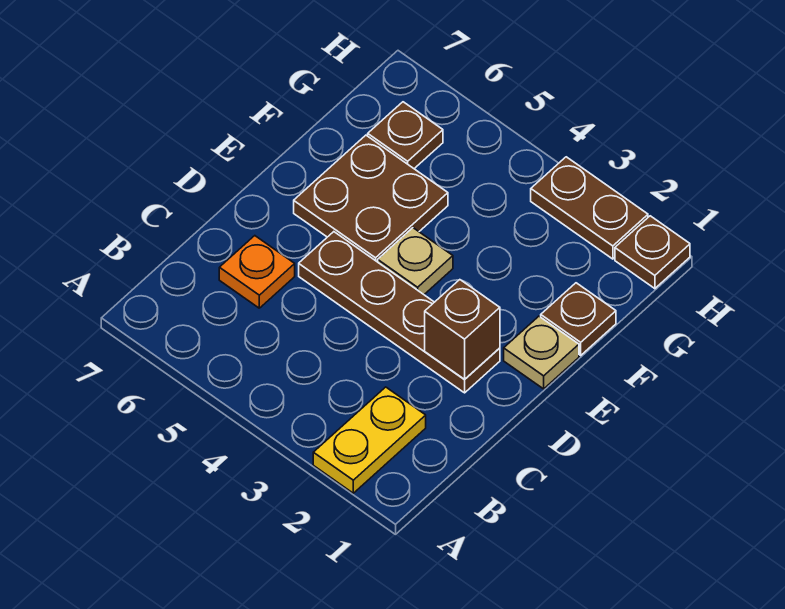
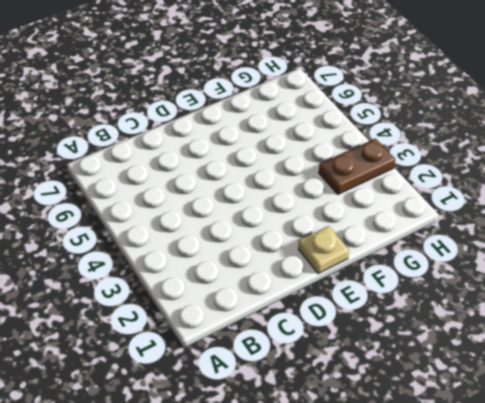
brown 1x2 plate [319,139,395,194] -> brown 1x2 plate turned to [531,157,648,259]
none -> yellow 1x2 plate [313,387,426,493]
none -> orange 1x1 plate [219,236,295,308]

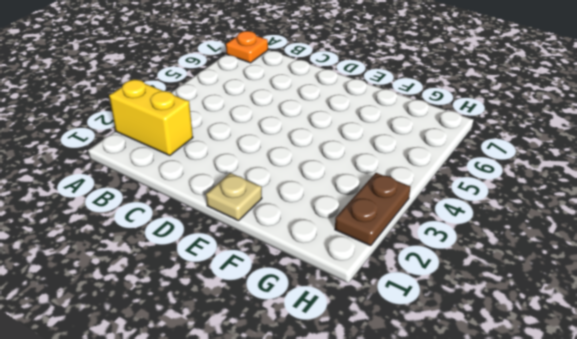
yellow 1x2 brick [109,79,193,156] -> yellow 1x2 plate [313,387,426,493]
orange 1x1 plate [226,31,268,63] -> orange 1x1 plate moved to [219,236,295,308]
none -> brown 1x4 plate [299,232,500,393]
none -> tan 1x1 plate [378,228,453,294]

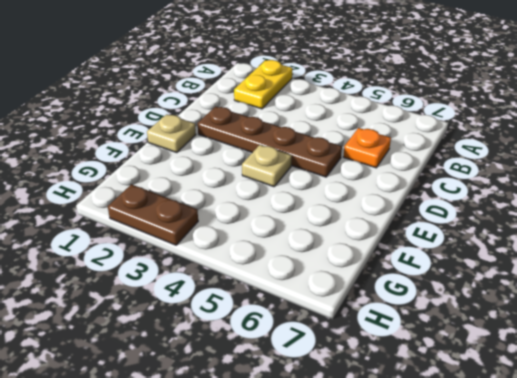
none -> brown 2x2 plate [294,135,448,262]
none -> brown 1x1 plate [541,283,616,355]

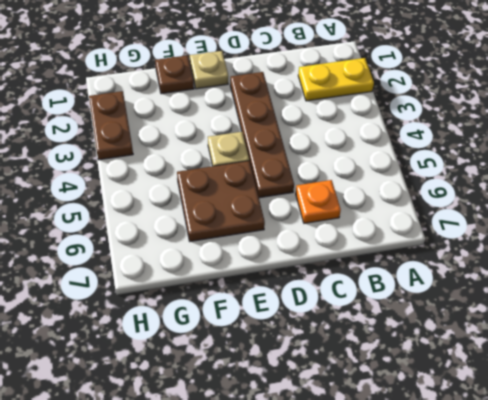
none -> brown 1x1 plate [368,102,443,169]
none -> brown 1x1 plate [615,216,690,289]

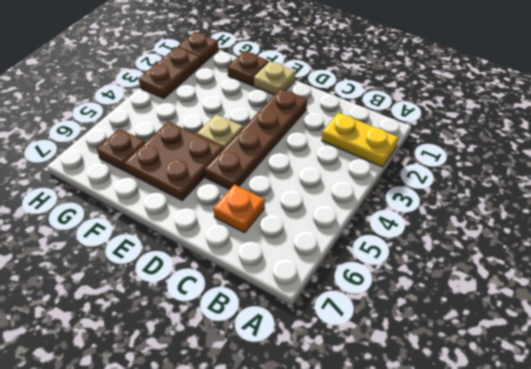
none -> brown 1x1 brick [425,280,500,379]

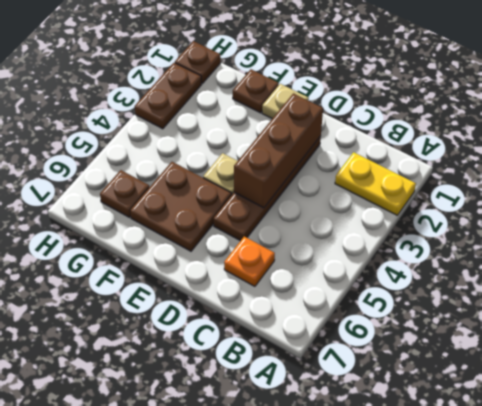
brown 1x3 brick [234,93,323,208] -> brown 1x1 brick [425,280,500,379]

